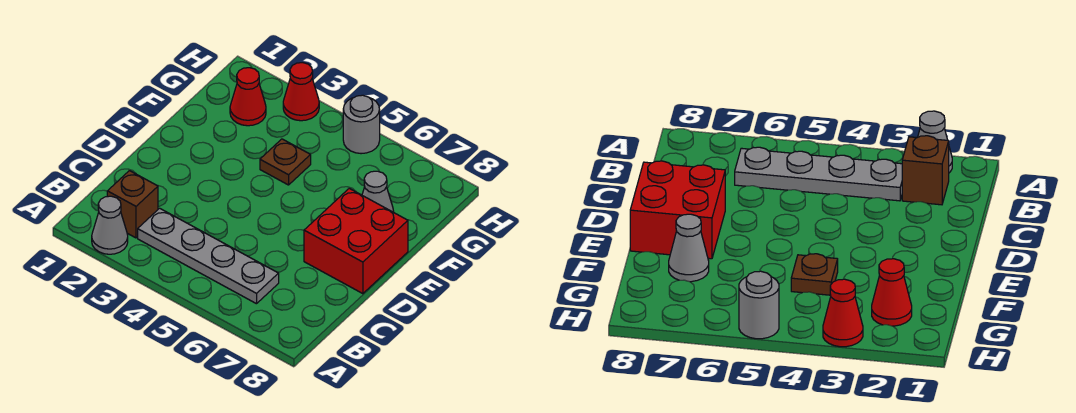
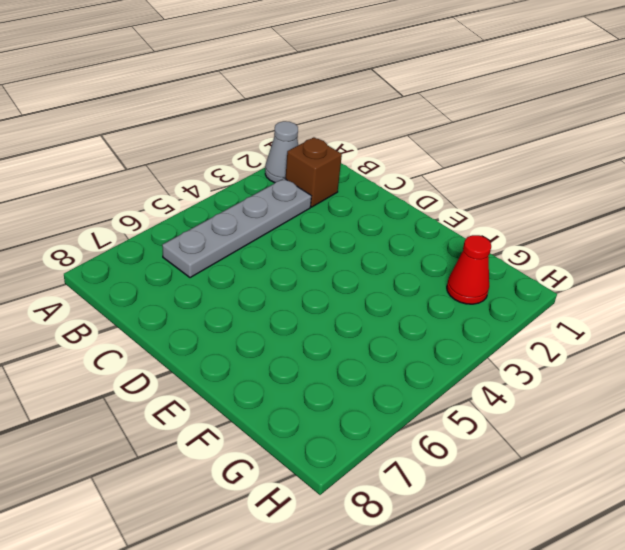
none -> red 2x2 brick [304,188,408,294]
none -> brown 1x1 plate [260,139,311,185]

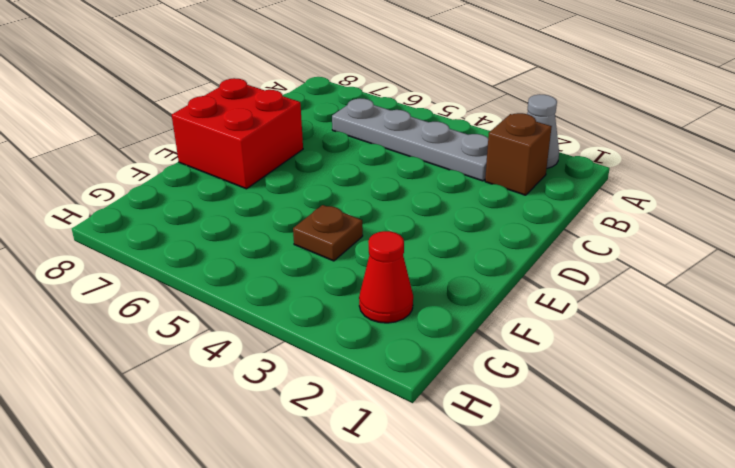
none -> grey 1x1 cone [362,171,394,212]
none -> red 1x1 cone [283,63,319,121]

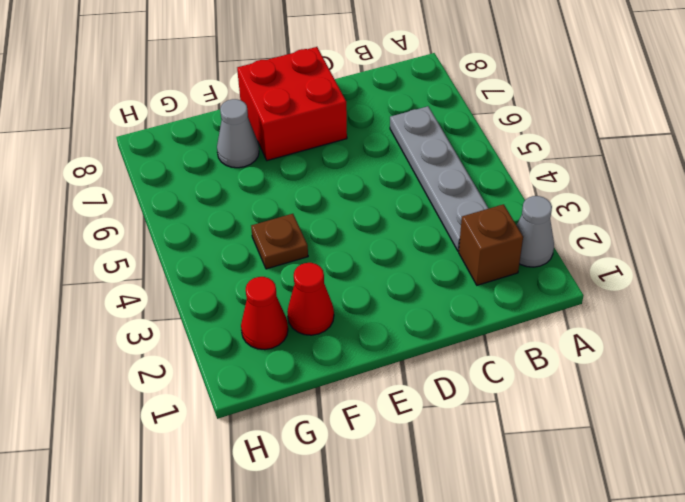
red 1x1 cone [287,263,334,335] -> red 1x1 cone moved to [283,63,319,121]
none -> grey 1x1 round brick [343,95,380,154]

